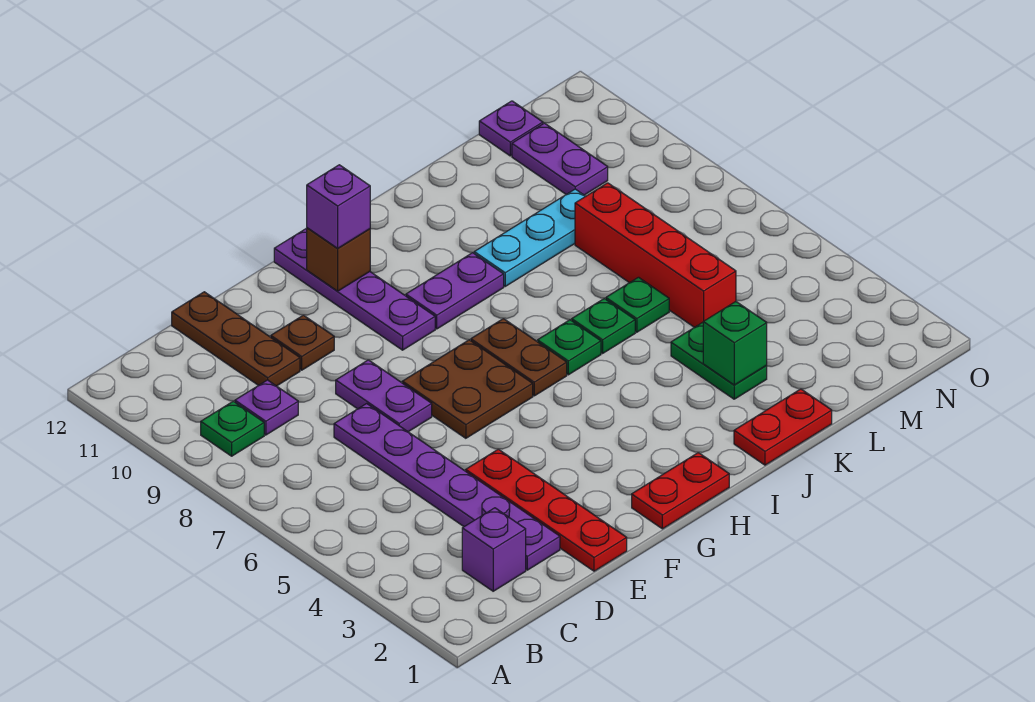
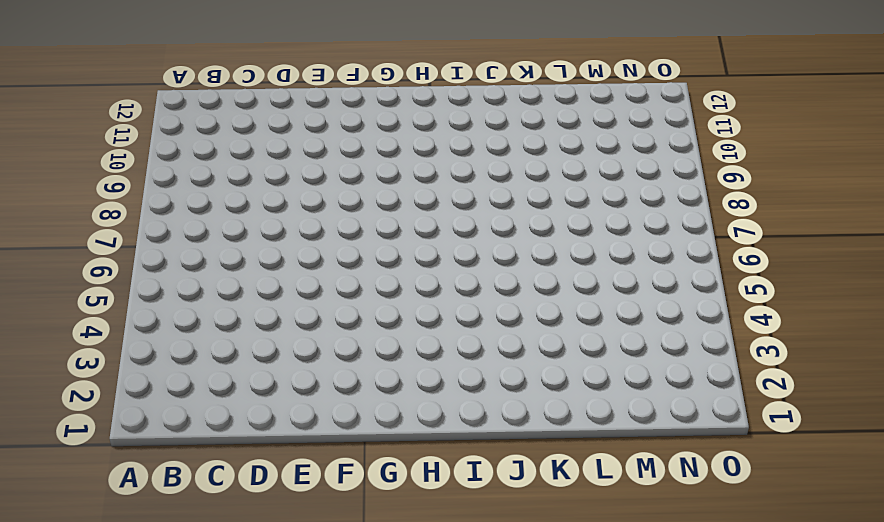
none -> green 1x1 plate [201,401,264,456]
none -> purple 1x1 brick [462,508,526,591]
none -> purple 1x1 plate [235,380,298,435]

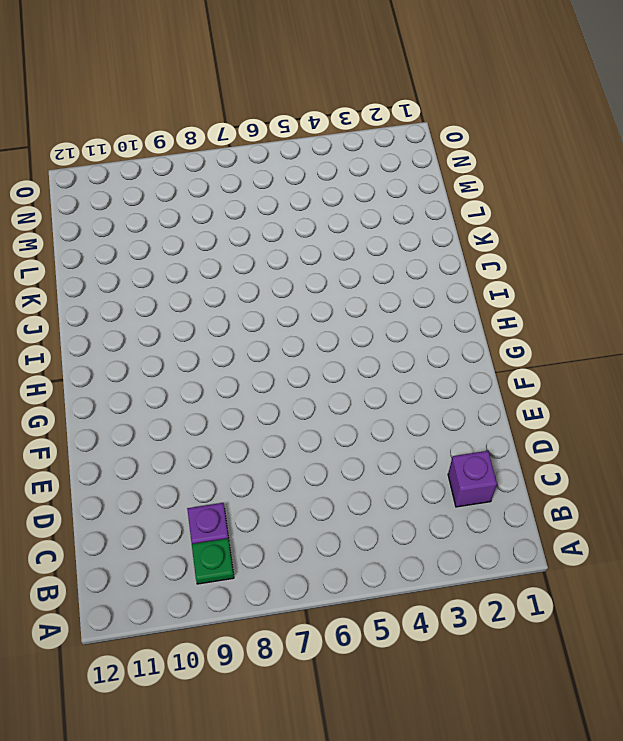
none -> purple 1x6 plate [334,404,560,570]
none -> brown 1x3 plate [172,292,300,386]
none -> red 1x4 plate [466,449,627,571]

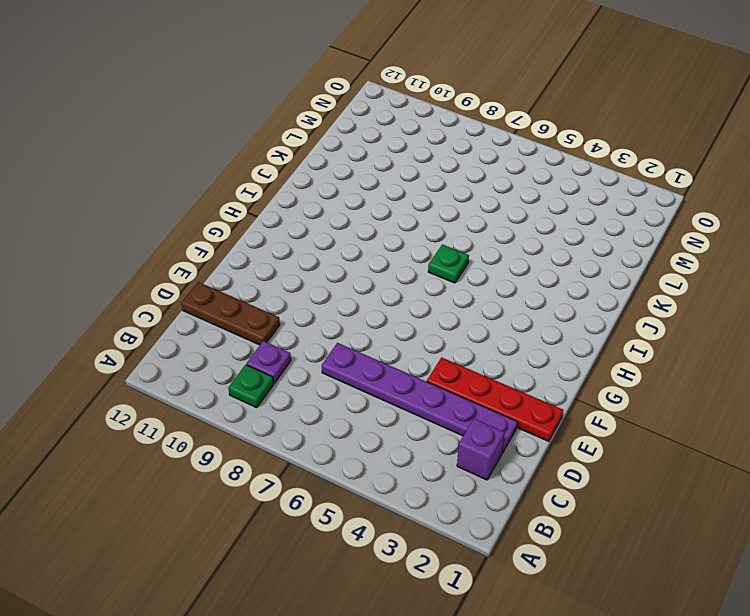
none -> purple 1x2 plate [336,360,432,432]
none -> brown 1x1 plate [271,315,334,370]
none -> brown 2x2 plate [402,340,533,438]

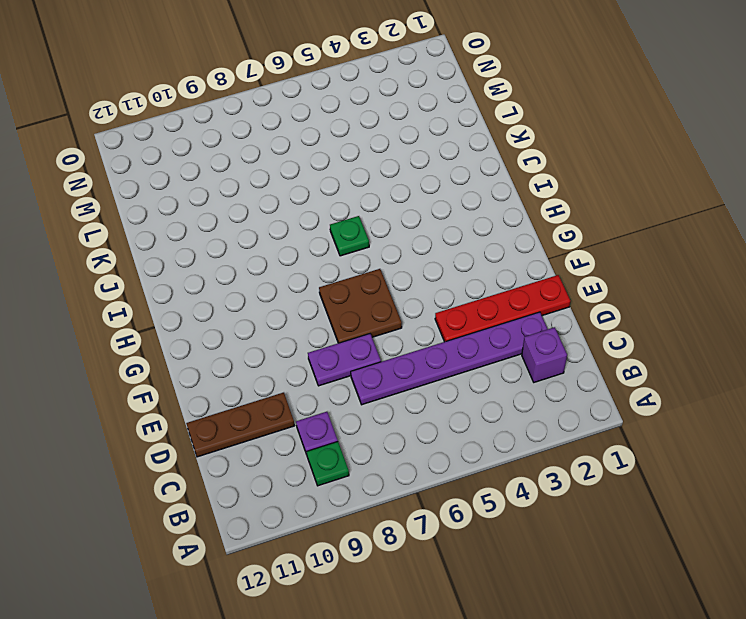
none -> brown 1x1 plate [271,315,334,370]
none -> red 1x2 plate [632,453,729,529]
none -> purple 1x4 plate [274,228,435,350]

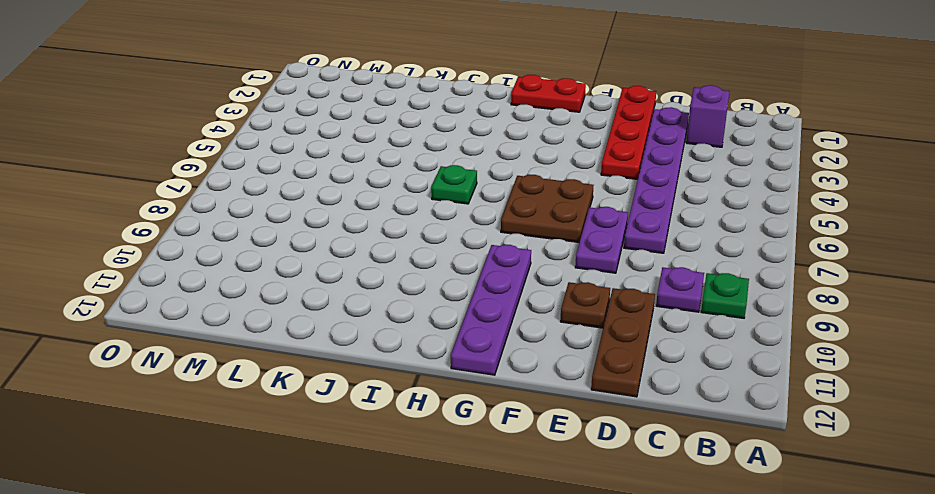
none -> brown 1x2 plate [471,319,567,396]
none -> purple 1x2 plate [406,253,504,329]
none -> red 1x2 plate [734,389,832,465]

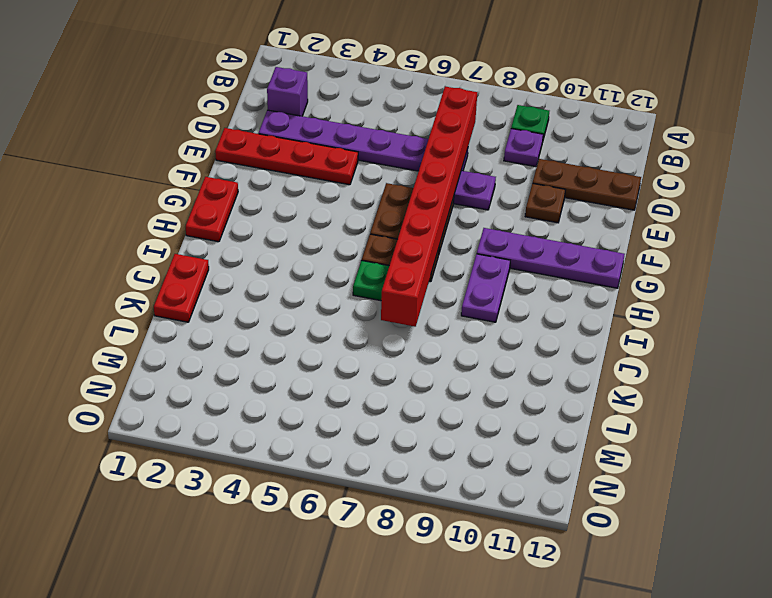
red 1x8 brick [381,87,478,327] -> none
none -> green 1x1 plate [572,298,635,353]
none -> cyan 1x3 plate [474,189,585,286]
none -> green 1x2 plate [671,322,767,399]

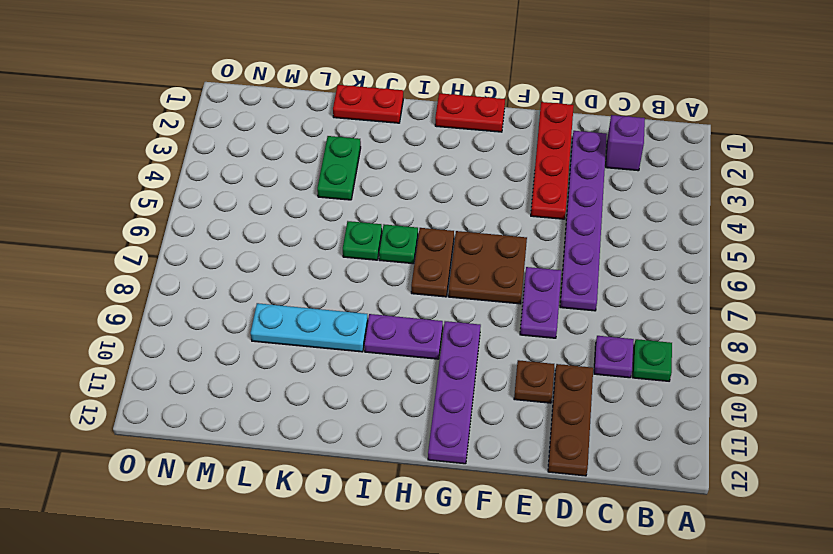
none -> green 1x1 plate [606,277,669,332]
none -> red 1x4 brick [575,183,736,327]
none -> purple 1x2 plate [512,123,608,195]

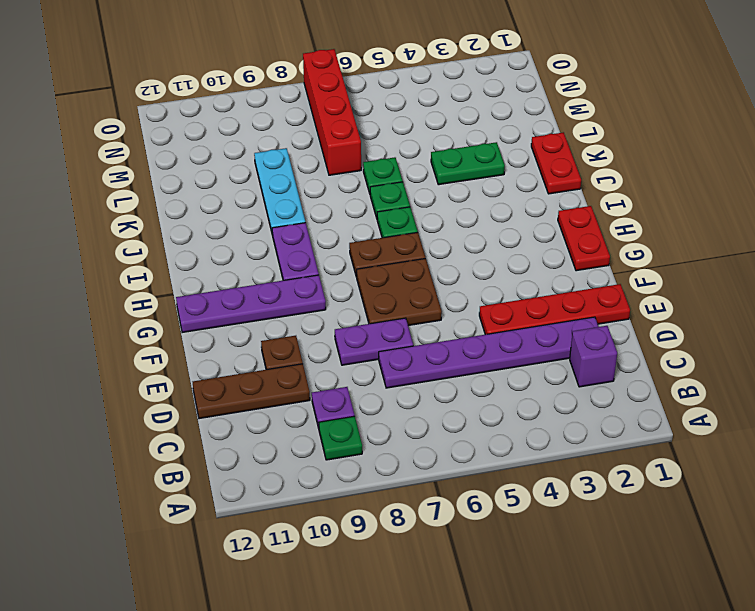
red 1x4 brick [303,49,361,175] -> red 1x4 brick turned to [575,183,736,327]
none -> purple 1x2 plate [512,123,608,195]
none -> purple 1x1 plate [479,101,543,156]
none -> brown 1x1 brick [307,228,370,291]

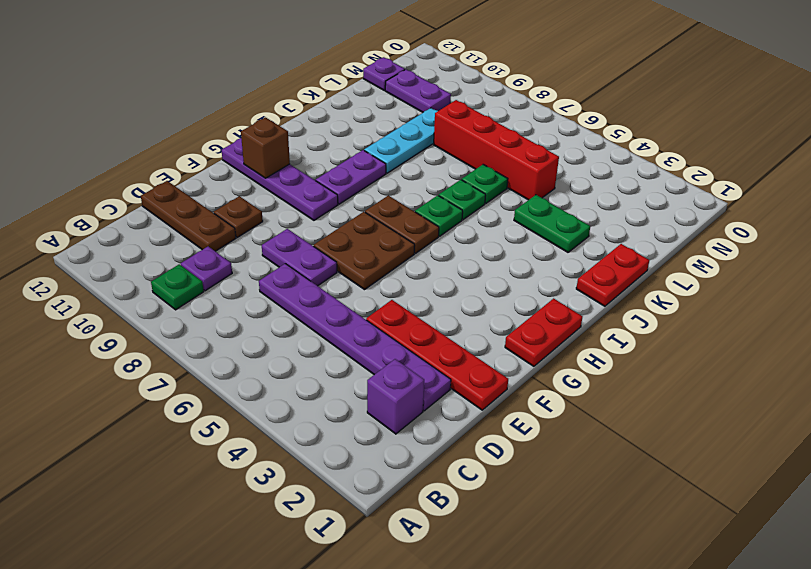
none -> green 1x1 brick [703,302,767,385]
none -> purple 1x1 brick [307,165,370,248]

